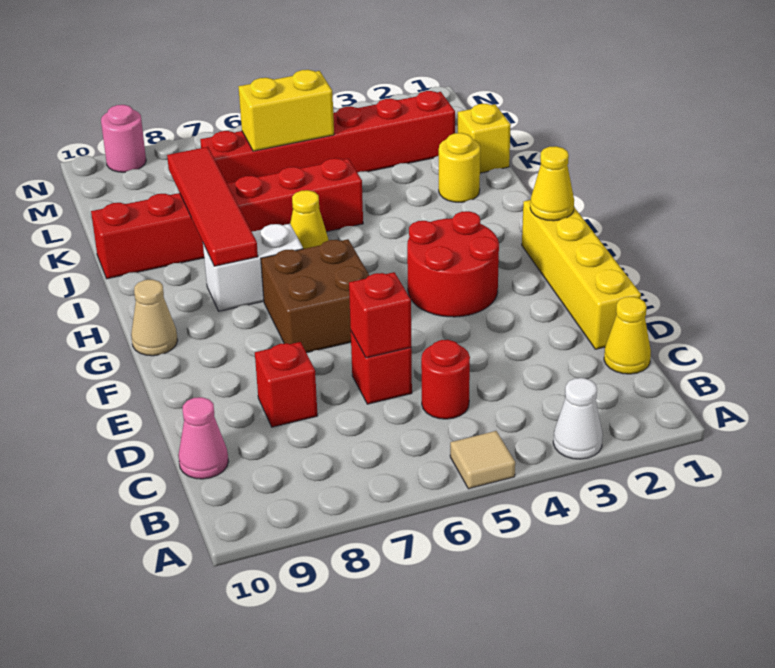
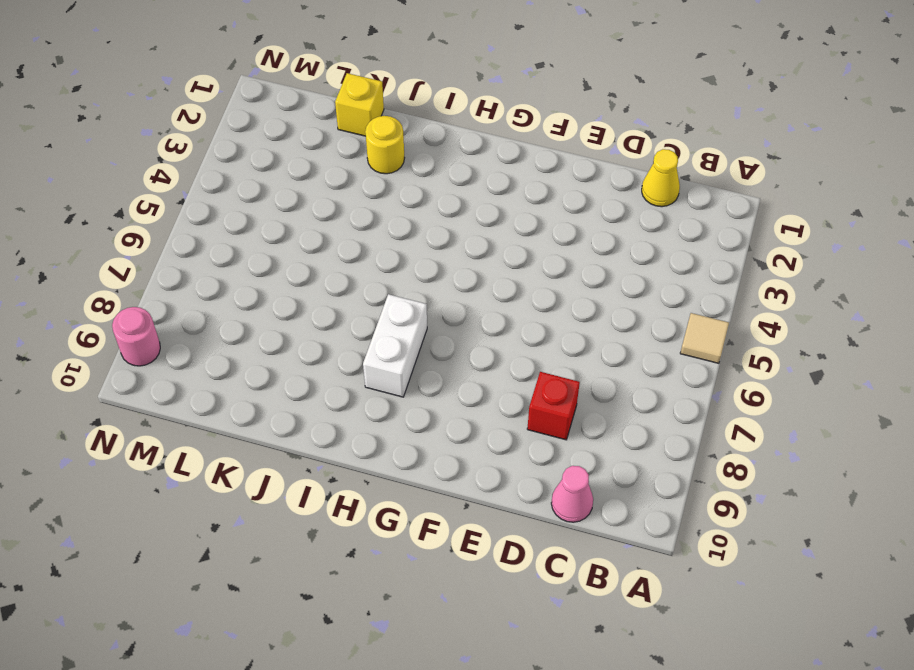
none -> white 1x1 cone [553,378,603,459]
none -> red 1x1 round brick [421,340,470,419]
none -> yellow 1x4 brick [522,200,641,349]

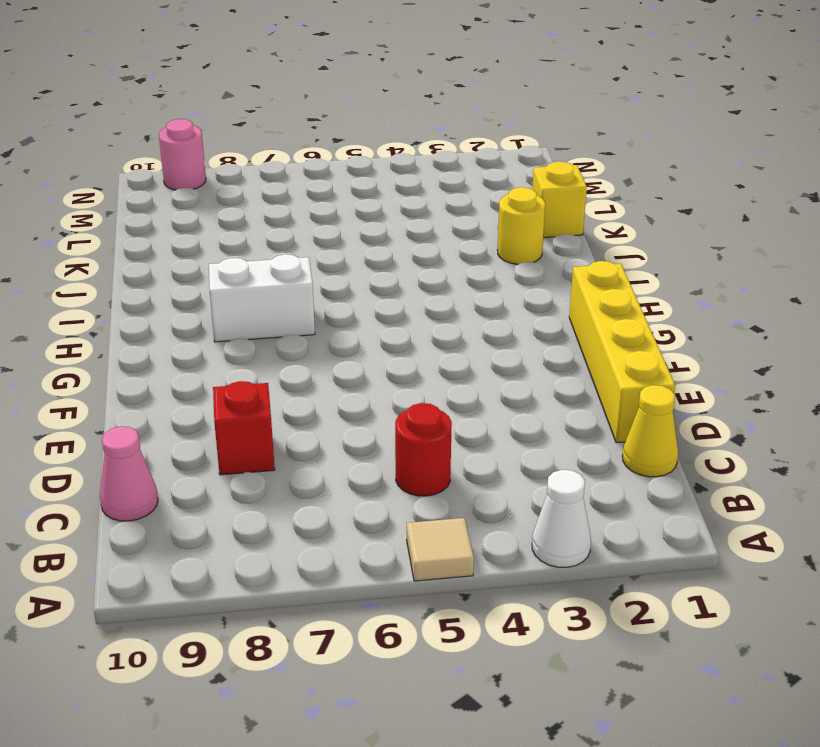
none -> red 1x1 brick [351,332,412,404]
none -> red 2x2 round brick [407,211,499,317]
none -> brown 2x2 brick [261,239,369,353]

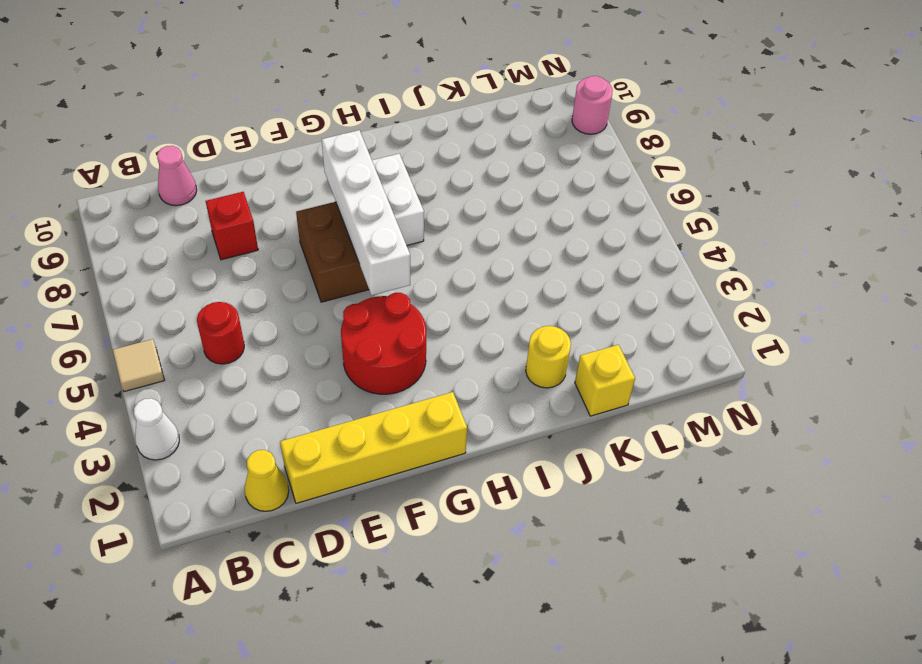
white 1x4 brick [322,130,410,295] -> none
none -> red 1x1 brick [351,332,412,404]
none -> tan 1x1 cone [131,280,178,356]
none -> yellow 1x1 cone [290,190,329,249]

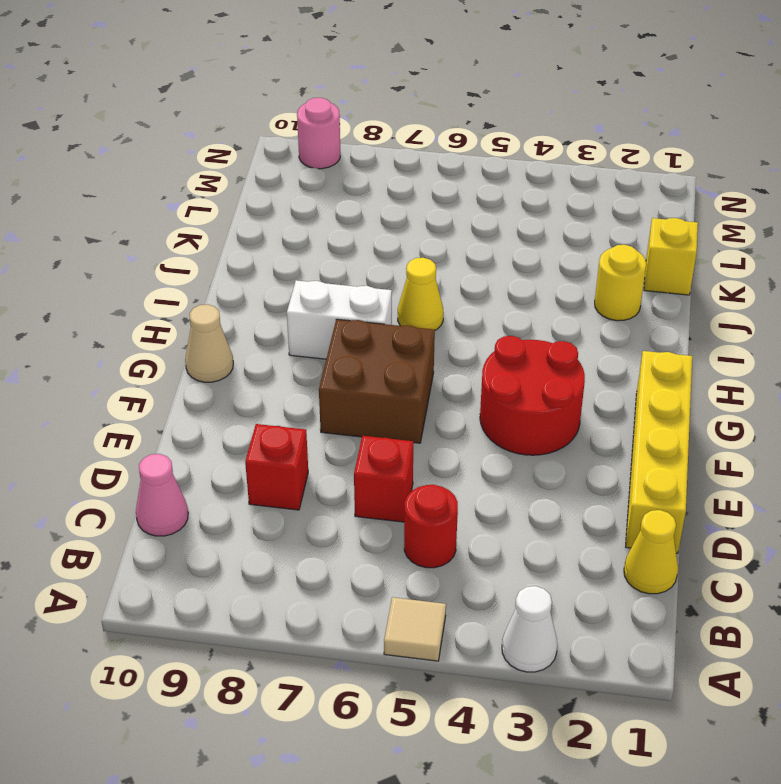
none -> red 1x6 brick [91,158,363,279]
none -> red 1x6 brick [200,91,455,183]
none -> red 1x1 brick [349,272,411,358]

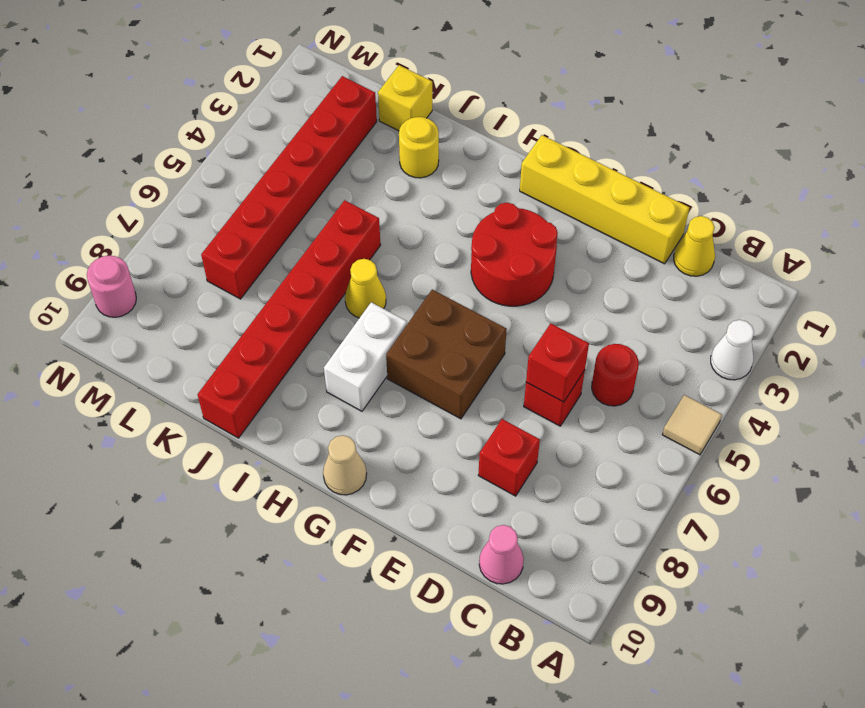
none -> yellow 1x1 cone [530,146,574,221]
none -> red 1x4 tile [167,147,258,266]
none -> yellow 1x2 brick [239,70,334,151]

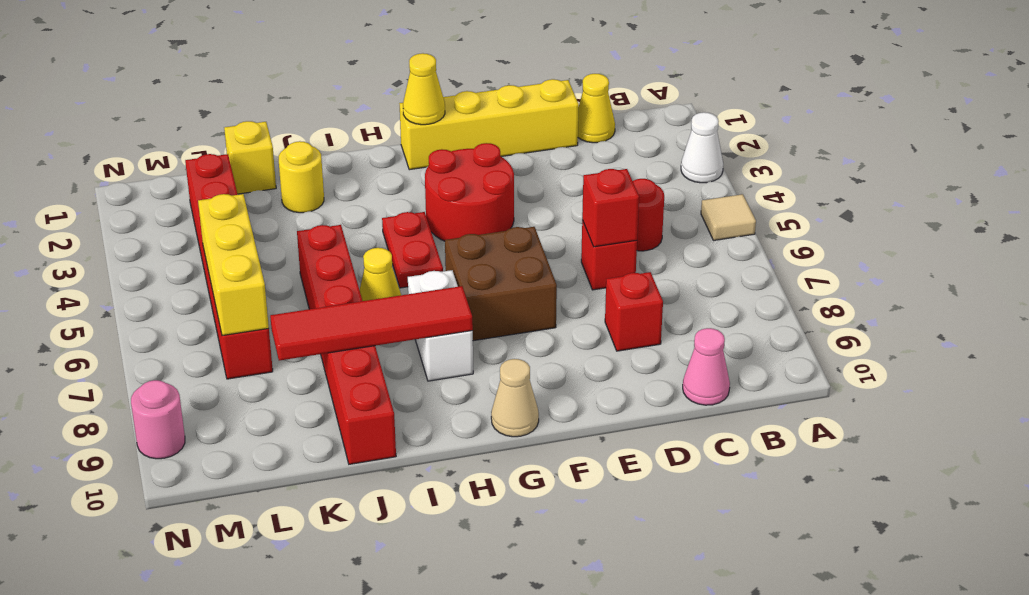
red 1x2 plate [382,212,443,288] -> none
yellow 1x3 brick [198,194,269,336] -> yellow 1x2 brick [239,70,334,151]

